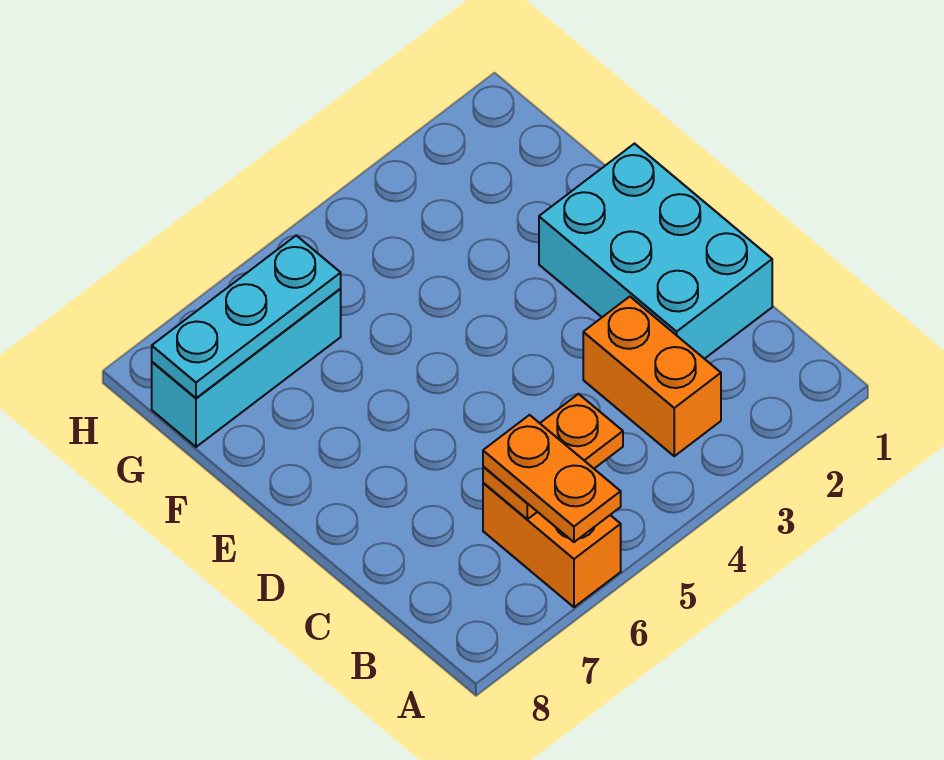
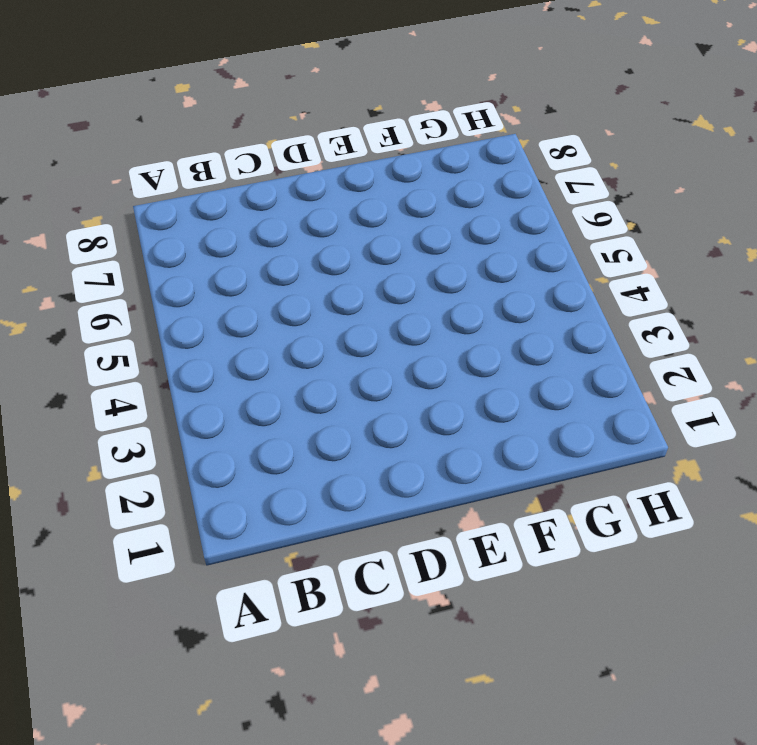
none -> orange 1x2 brick [483,483,621,607]
none -> orange 1x2 brick [583,297,721,456]

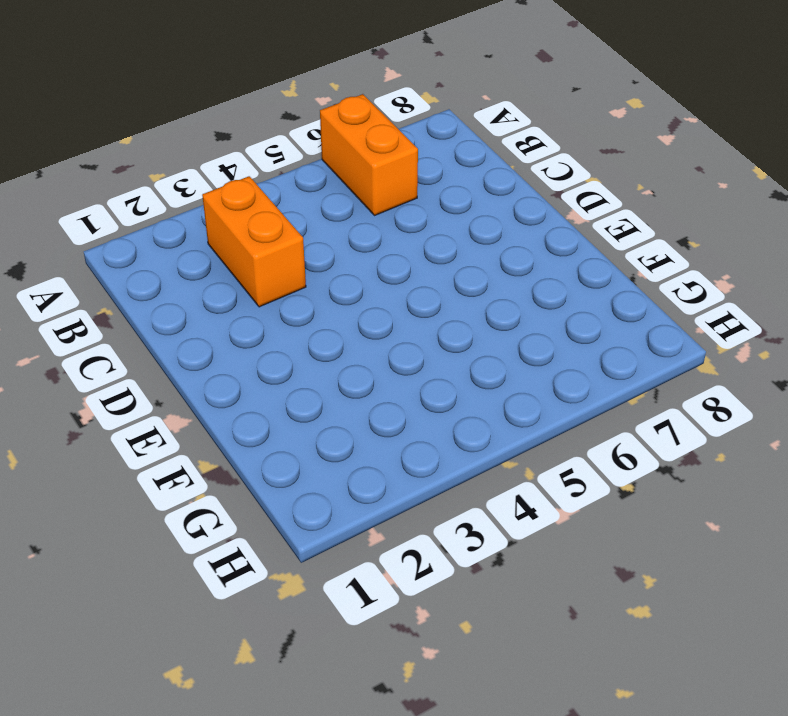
none -> cyan 2x3 brick [539,144,772,359]
none -> cyan 1x3 brick [152,289,341,447]

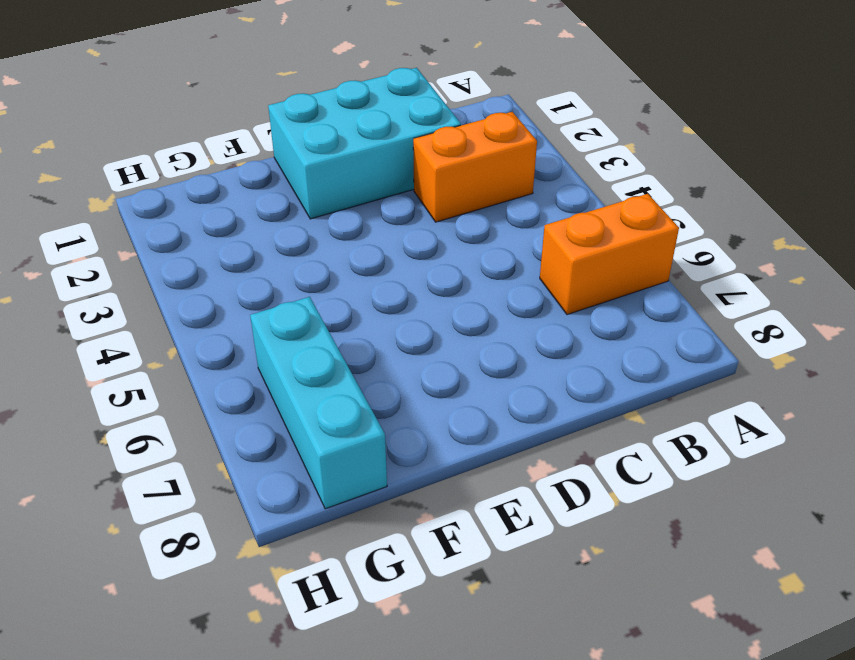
none -> orange 1x2 plate [483,394,623,519]
none -> cyan 1x3 plate [152,236,341,398]

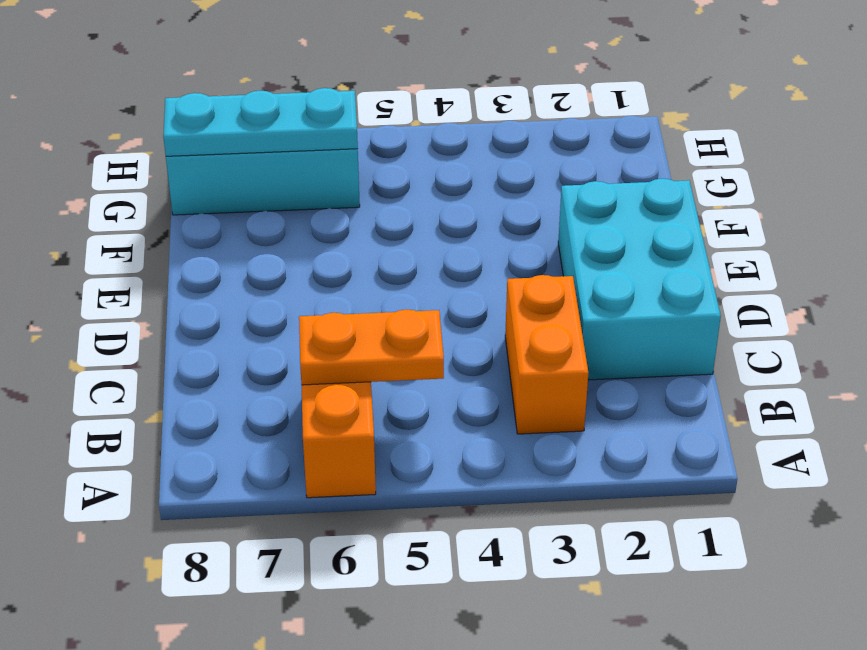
none -> orange 1x2 plate [483,415,621,542]

